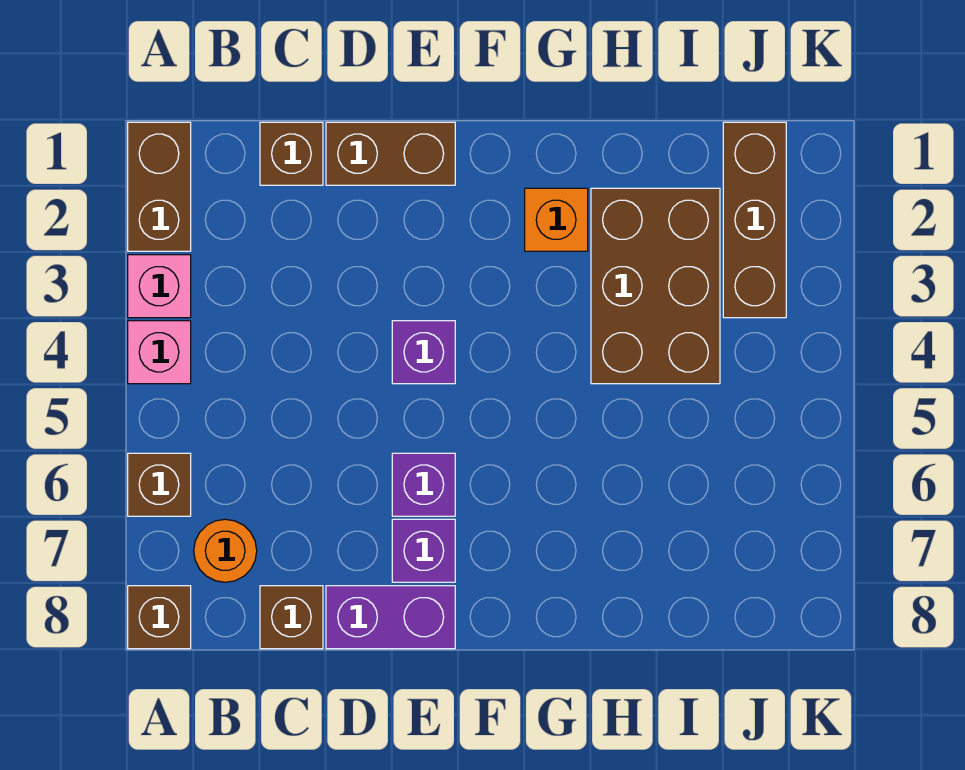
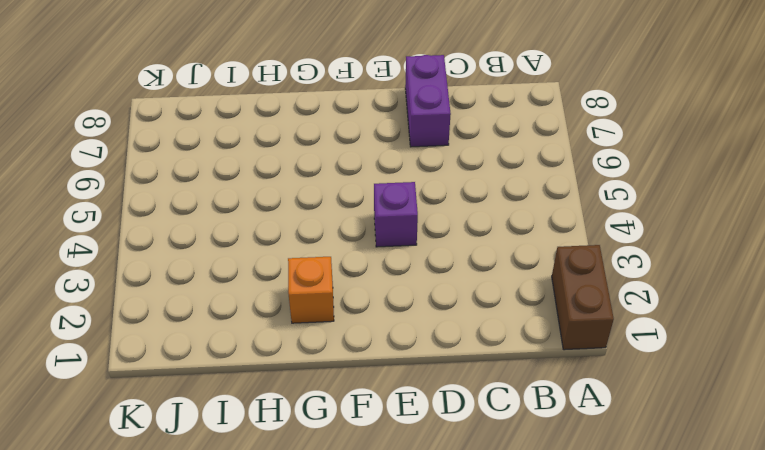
purple 1x2 brick [405,55,451,147] -> purple 1x2 brick turned to [326,586,455,649]
none -> pink 1x1 brick [128,255,191,318]
none -> pink 1x1 brick [128,321,191,384]
none -> brown 1x1 brick [128,453,191,516]

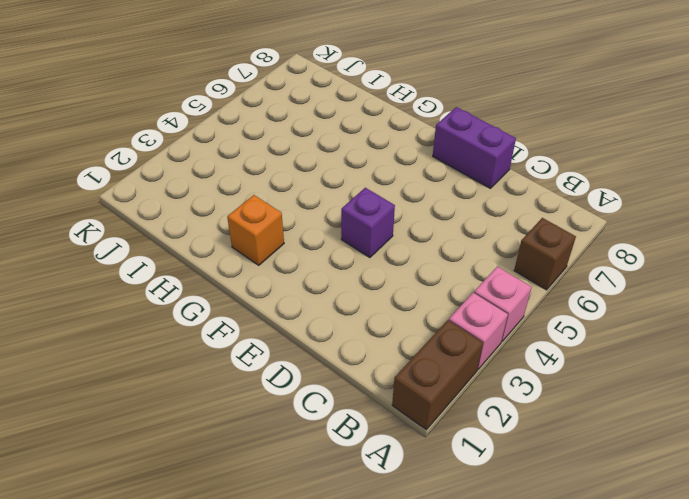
none -> brown 1x1 brick [128,586,191,649]
none -> orange 1x1 round brick [194,519,257,582]
none -> brown 1x1 brick [260,122,323,185]

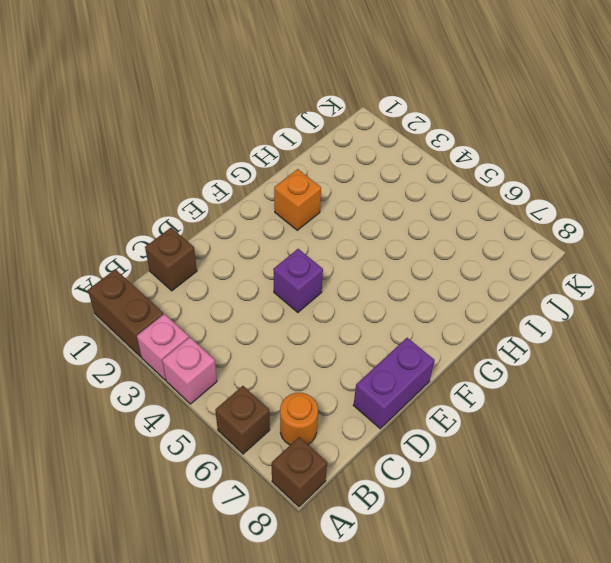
none -> brown 1x1 brick [260,586,323,649]
none -> brown 1x2 brick [326,122,455,185]
none -> purple 1x1 brick [392,453,455,516]

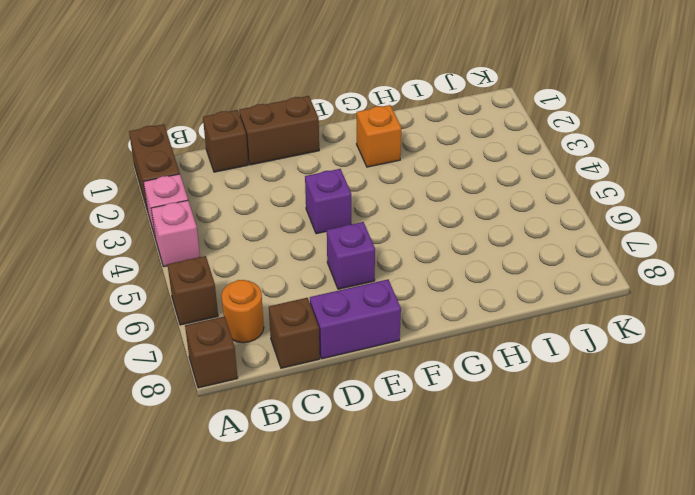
none -> purple 1x1 brick [392,519,455,582]
none -> brown 2x3 brick [591,188,720,384]
none -> brown 1x3 brick [723,122,786,318]

